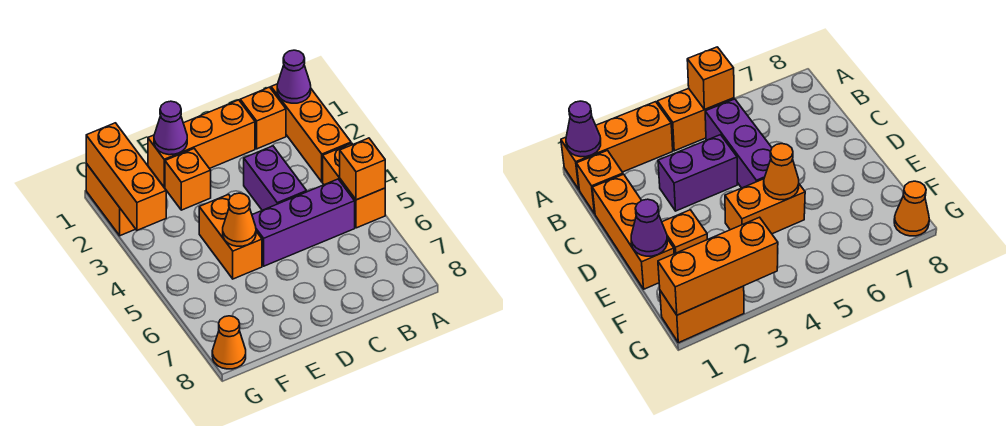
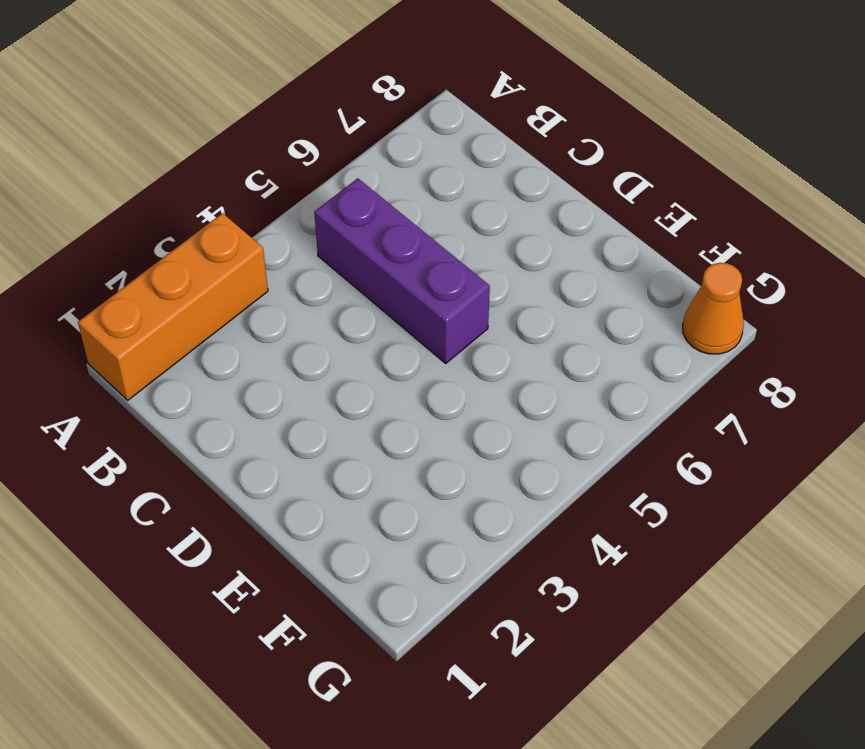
none -> orange 1x2 brick [323,143,385,228]
none -> orange 1x1 brick [240,87,286,149]
none -> orange 1x3 brick [148,100,255,187]

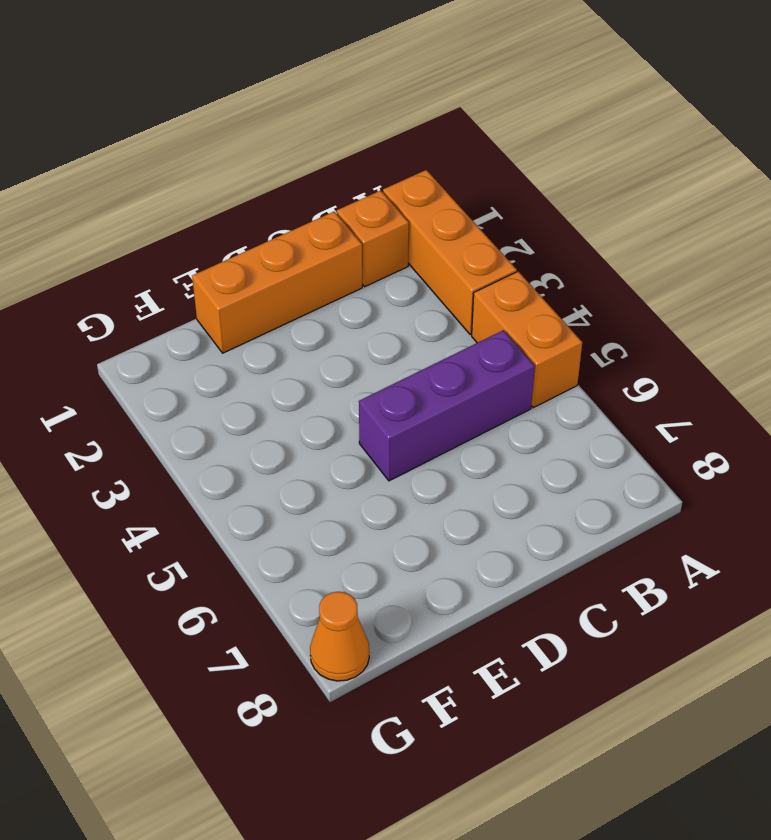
none -> purple 1x2 brick [244,146,307,210]
none -> orange 1x1 brick [165,149,211,210]
none -> orange 1x2 brick [199,194,262,279]

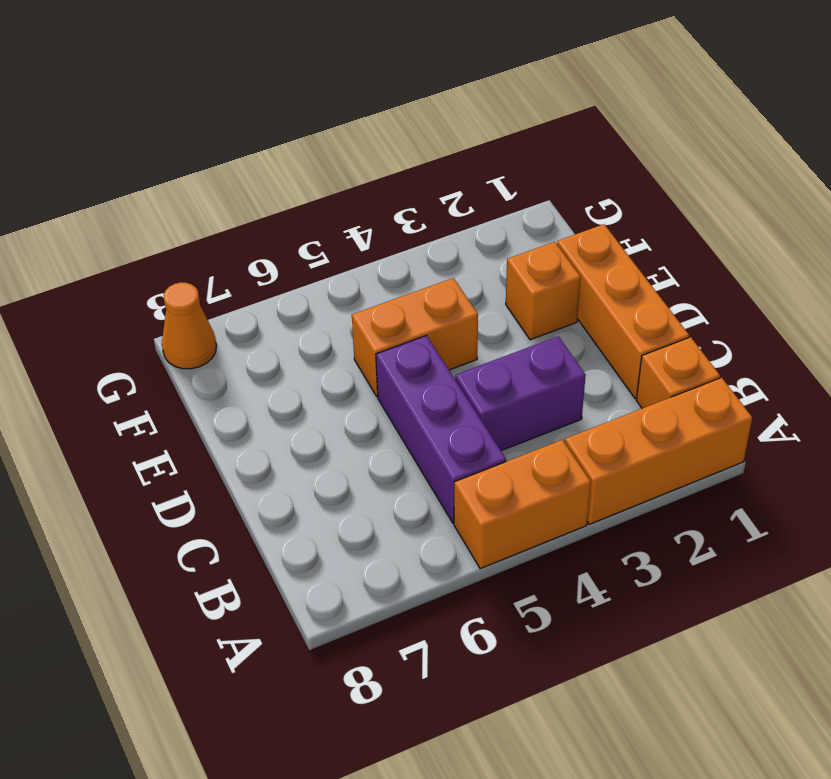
none -> orange 1x2 brick [86,164,135,236]
none -> purple 1x1 cone [277,50,311,103]
none -> orange 1x1 brick [340,138,385,200]

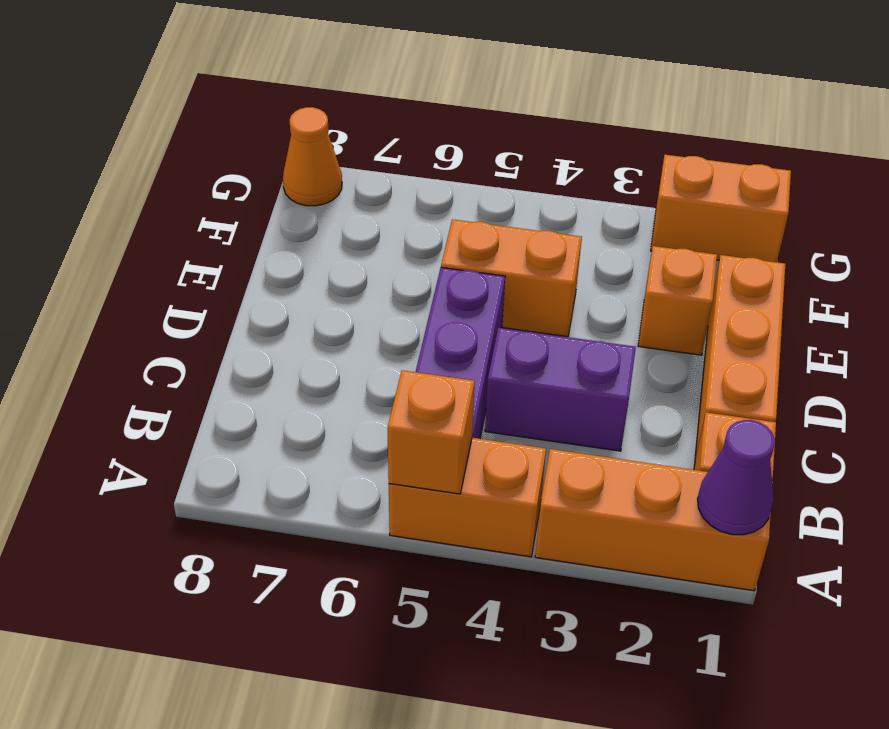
none -> purple 1x1 cone [154,101,187,155]
none -> orange 1x1 cone [223,193,256,246]
none -> orange 1x3 brick [86,123,166,230]

